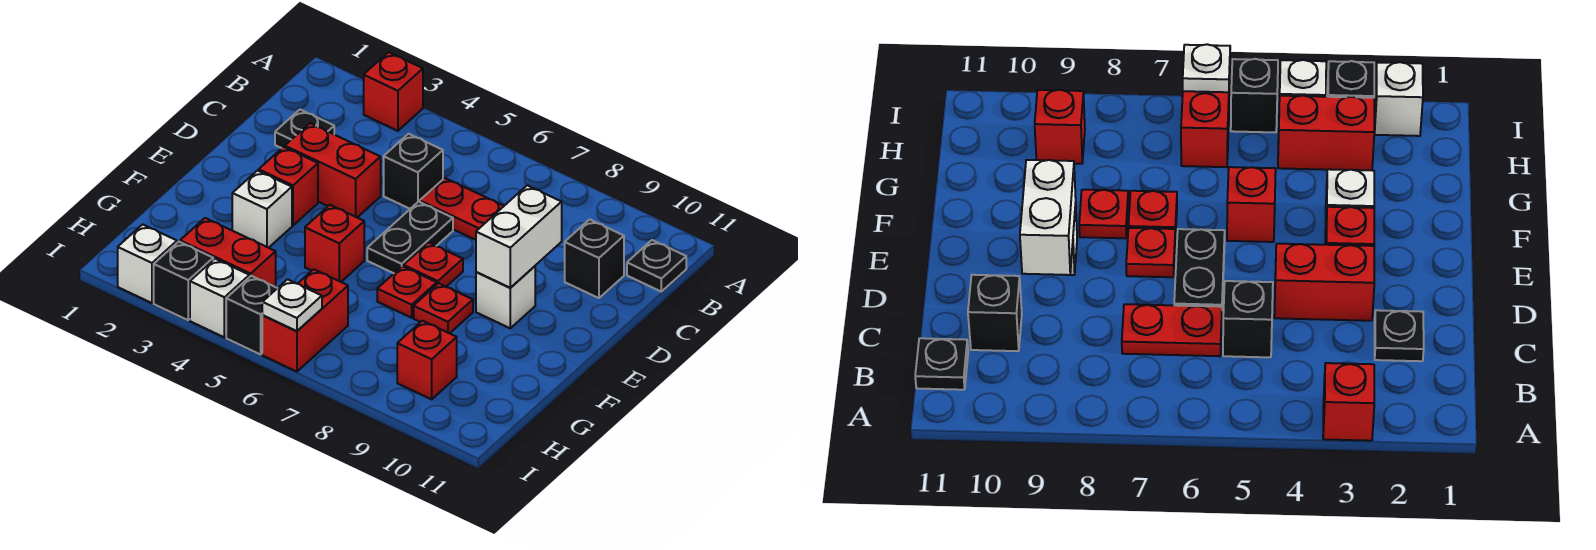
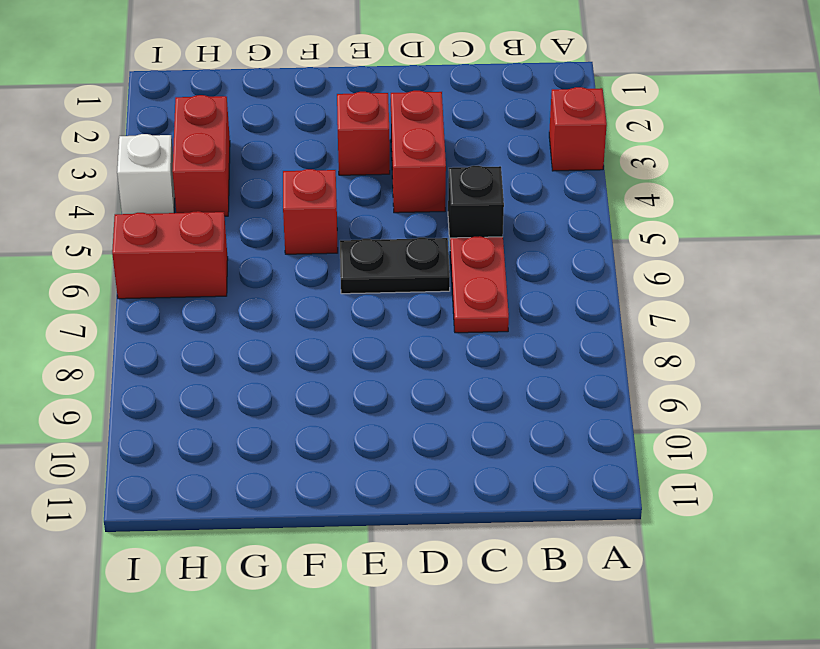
none -> black 1x1 plate [627,240,686,291]
none -> black 1x1 plate [275,110,334,148]
none -> black 1x1 brick [565,219,624,298]

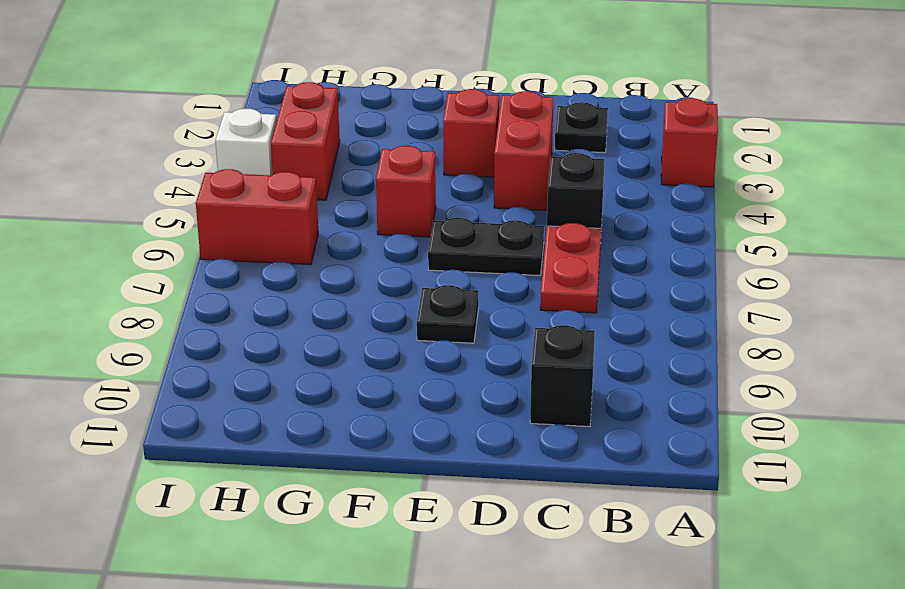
black 1x1 plate [417,285,478,343] -> black 1x1 plate moved to [627,240,686,291]
none -> red 1x1 plate [404,243,463,287]
none -> white 1x1 brick [476,266,535,328]
none -> white 1x1 brick [232,171,292,248]

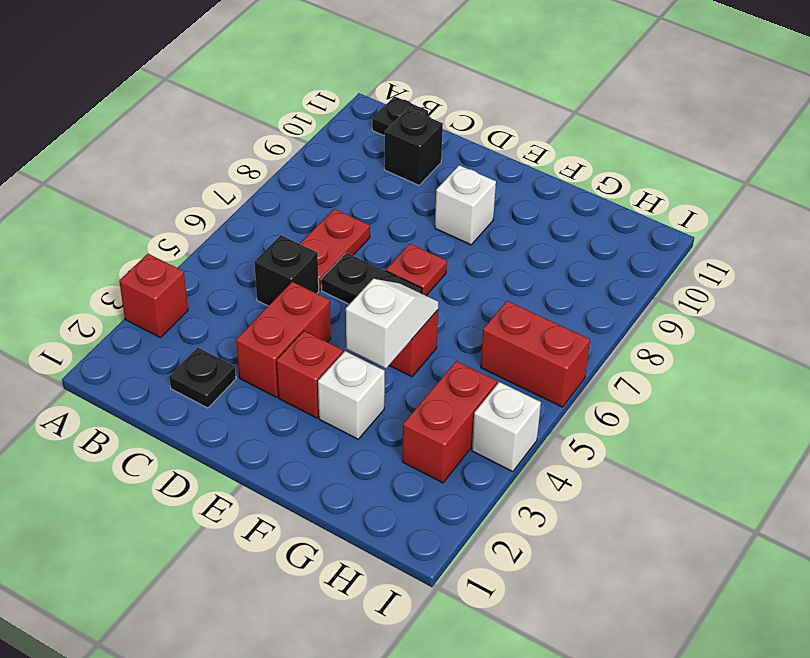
white 1x2 slope [346,279,438,368] -> none
none -> red 1x1 plate [377,266,437,318]
none -> red 1x1 plate [414,283,473,333]
none -> red 1x1 brick [397,321,457,399]

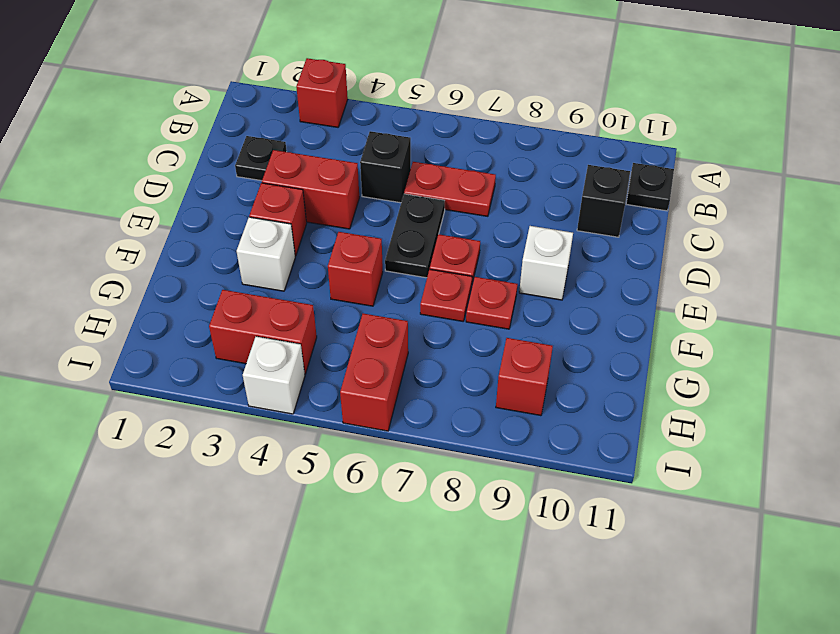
none -> white 1x1 brick [118,224,177,303]
none -> black 1x1 brick [154,242,213,320]
none -> black 1x1 brick [226,276,277,354]

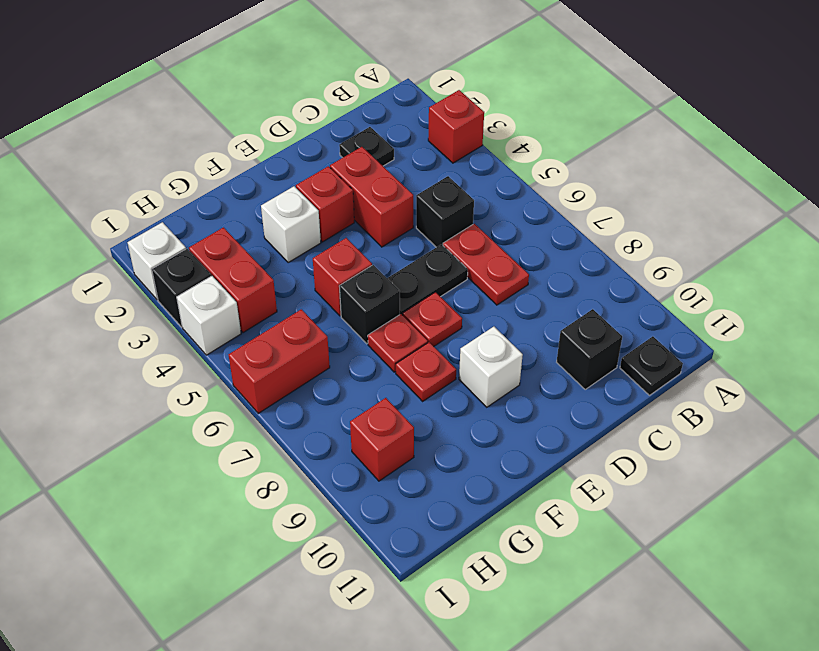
black 1x1 brick [339,265,400,344] -> black 1x1 brick moved to [226,276,277,354]
none -> white 1x2 brick [476,185,562,288]
none -> white 1x1 plate [262,280,322,331]

